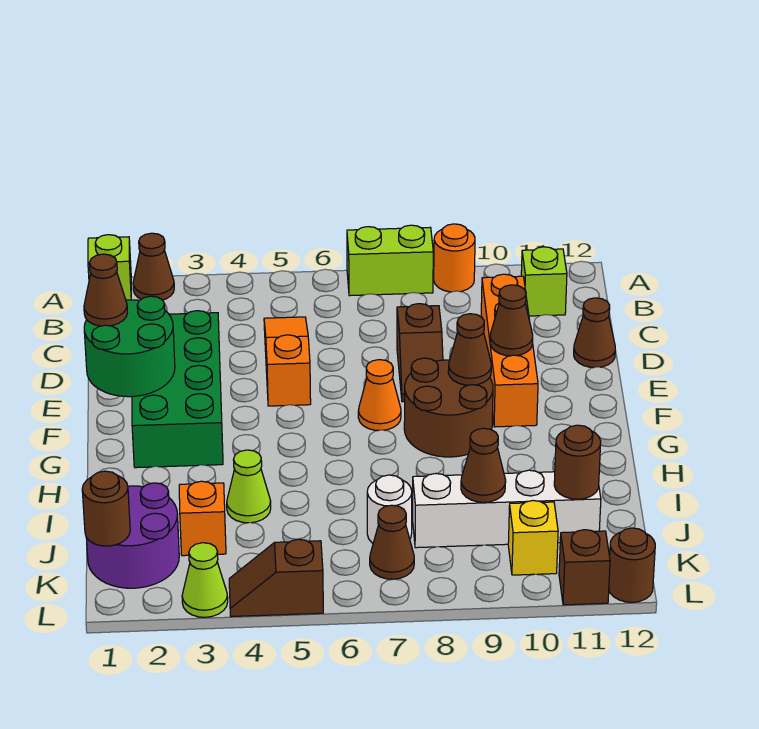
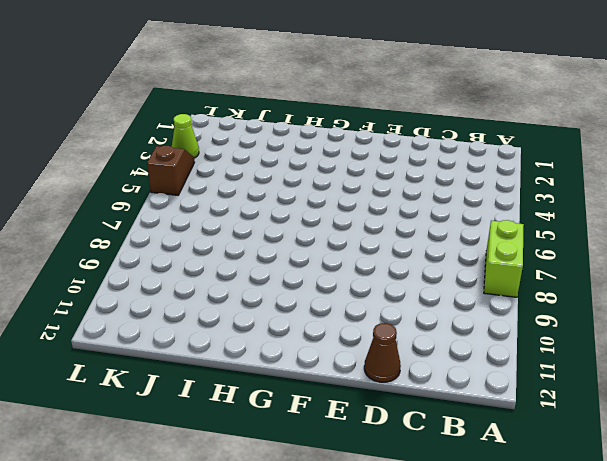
none -> lime 1x1 brick [88,235,131,300]
none -> brown 1x1 cone [133,233,174,300]
none -> orange 1x1 round brick [433,224,475,292]
none -> lime 1x1 brick [521,247,567,316]

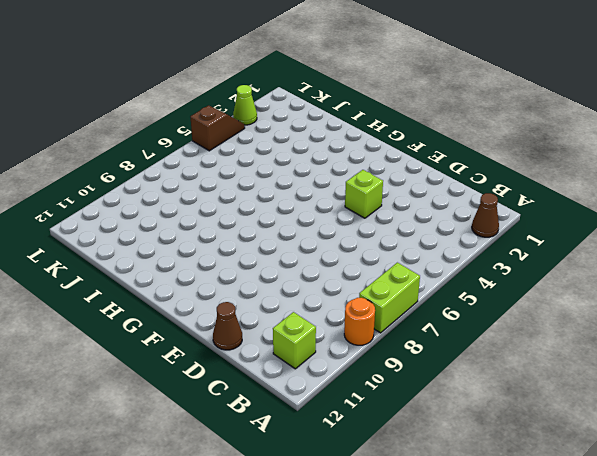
lime 1x1 brick [345,170,383,218] -> lime 1x1 brick moved to [88,235,131,300]
none -> orange 1x3 slope [264,317,311,406]
none -> orange 1x4 brick [481,274,538,427]
none -> green 2x4 brick [132,311,223,468]
none -> brown 1x2 slope [397,304,443,402]

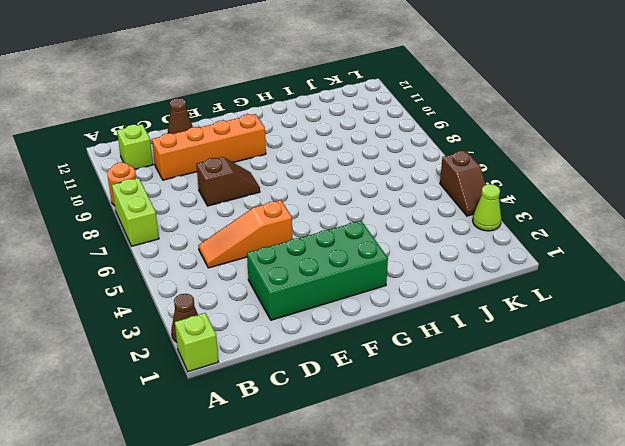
none -> orange 1x1 cone [358,360,401,431]
none -> brown 2x2 round brick [404,358,493,457]
none -> lime 1x1 cone [227,450,271,523]
none -> purple 2x2 round brick [86,483,179,588]

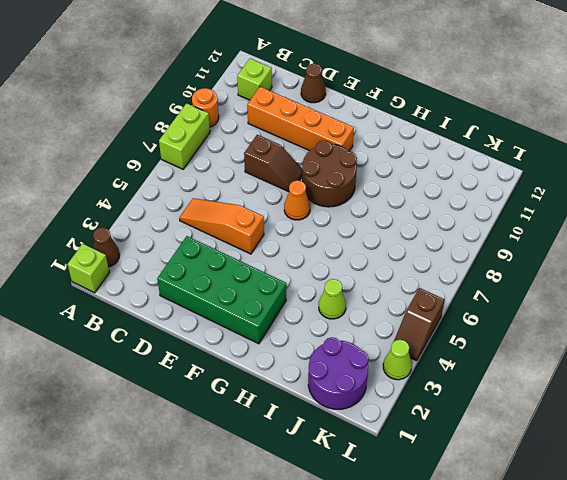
none -> orange 1x1 brick [179,481,226,556]
none -> white 1x1 round brick [367,475,412,543]
none -> white 1x4 brick [412,470,601,548]
none -> brown 1x1 cone [370,505,414,579]

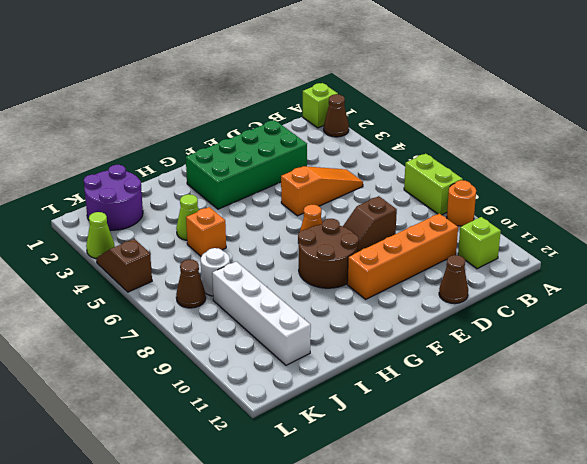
orange 1x1 brick [186,207,226,256] -> orange 1x1 brick moved to [179,481,226,556]
none -> yellow 1x1 brick [508,501,558,575]
none -> brown 1x1 brick [559,530,610,605]
none -> brown 1x1 round brick [609,528,655,602]
none -> green 2x2 round brick [84,296,175,397]

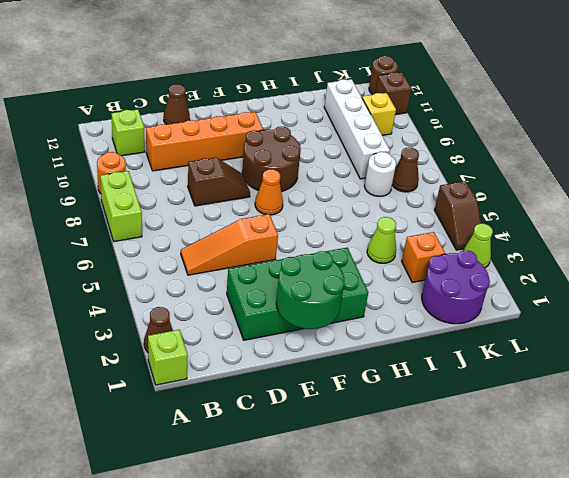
none -> brown 1x1 cone [490,285,533,356]
none -> brown 1x1 cone [448,314,491,385]
none -> brown 1x1 cone [461,428,506,502]
none -> brown 1x1 round brick [554,425,601,499]

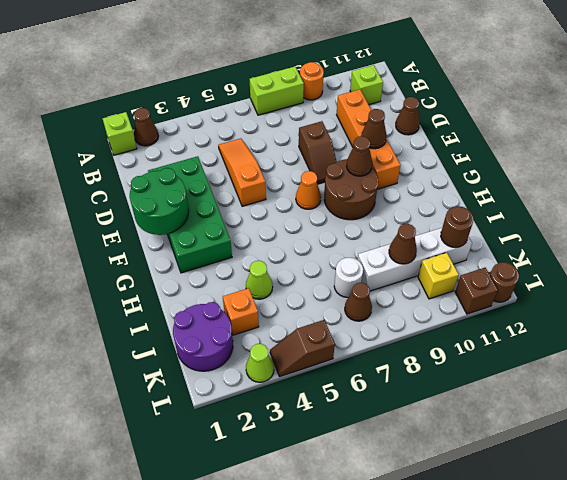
none -> brown 1x1 round brick [82,471,130,546]
none -> brown 1x1 cone [84,254,128,326]

